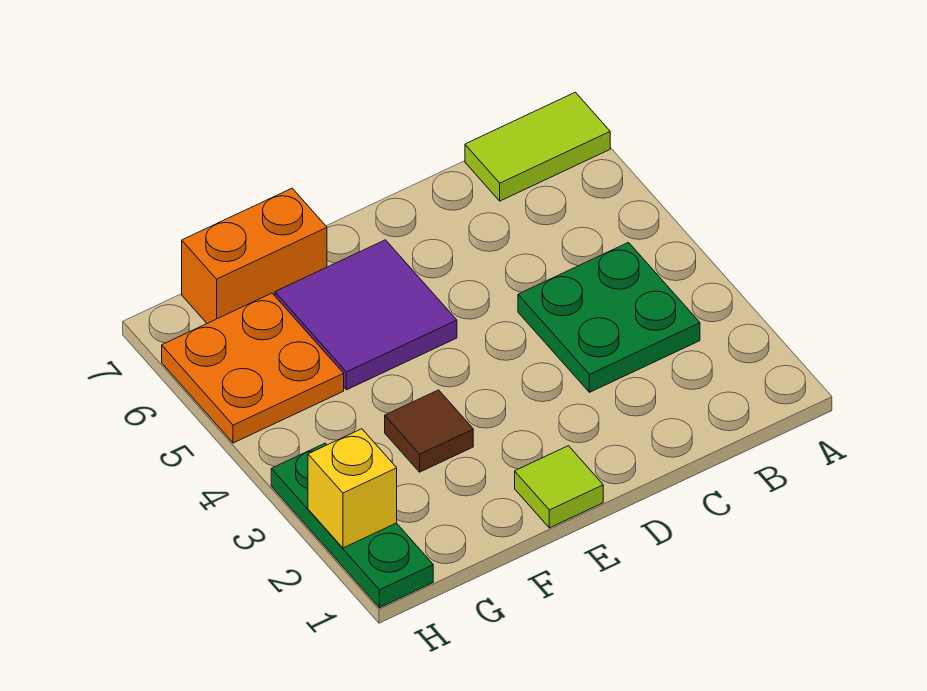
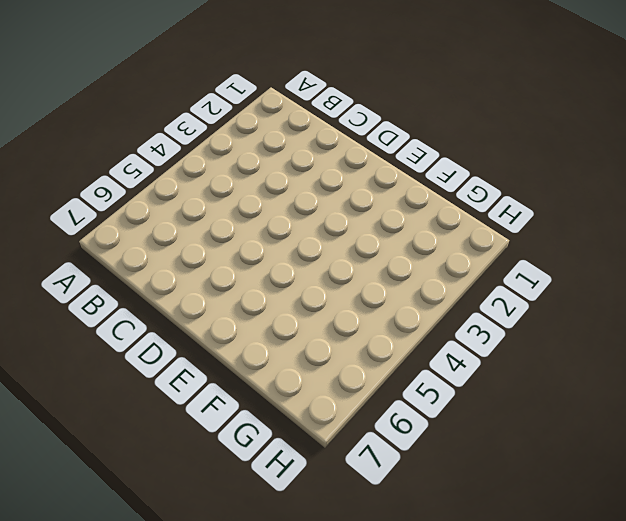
none -> lime 1x2 tile [465,92,610,201]
none -> green 2x2 plate [518,243,700,392]

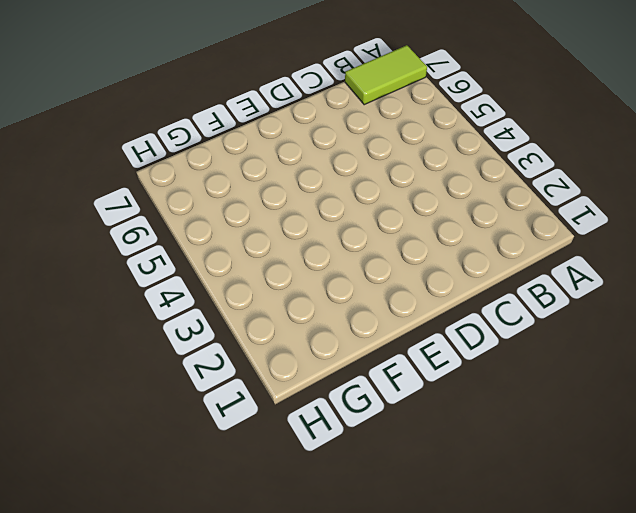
none -> green 2x2 plate [518,243,700,392]
none -> lime 1x1 tile [515,446,603,528]

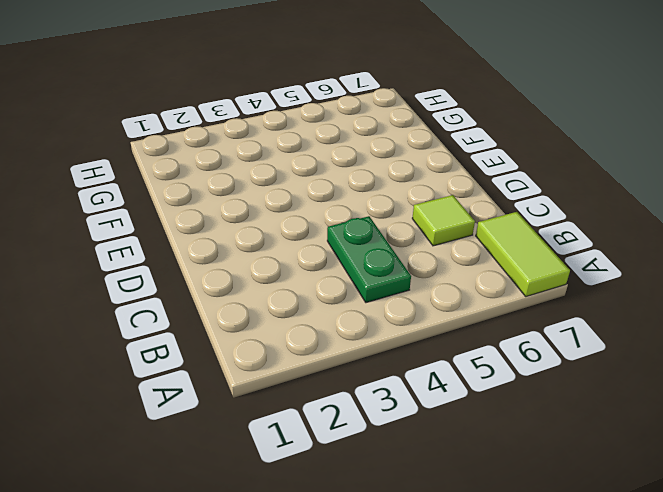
green 1x2 plate [327,216,411,303] -> green 2x2 plate [518,243,700,392]
lime 1x1 tile [412,195,475,246] -> lime 1x1 tile moved to [515,446,603,528]
none -> purple 2x2 tile [275,240,457,390]
none -> brown 1x1 tile [385,390,473,472]

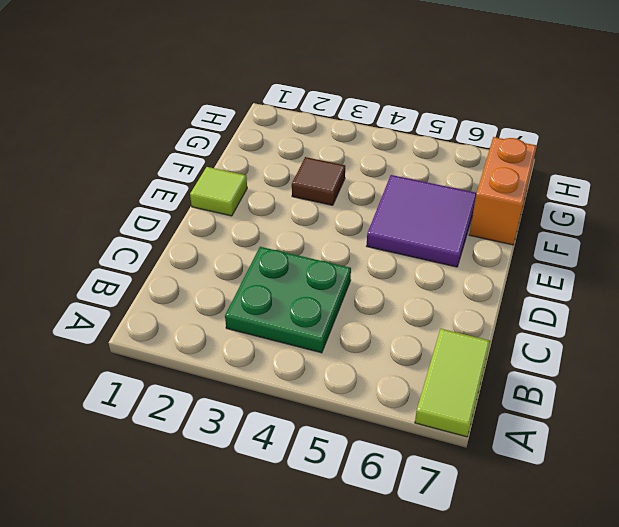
none -> orange 2x2 plate [162,293,344,443]
none -> green 1x3 plate [271,443,433,608]

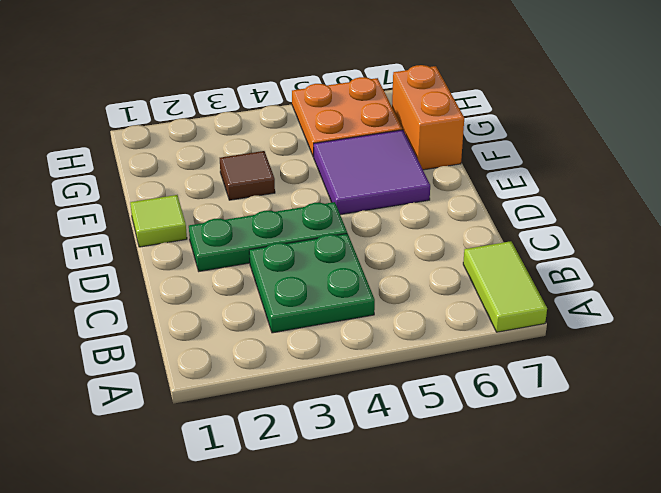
green 1x3 plate [189,202,347,271] -> green 1x3 plate moved to [271,443,433,608]
none -> yellow 1x1 brick [308,429,397,548]

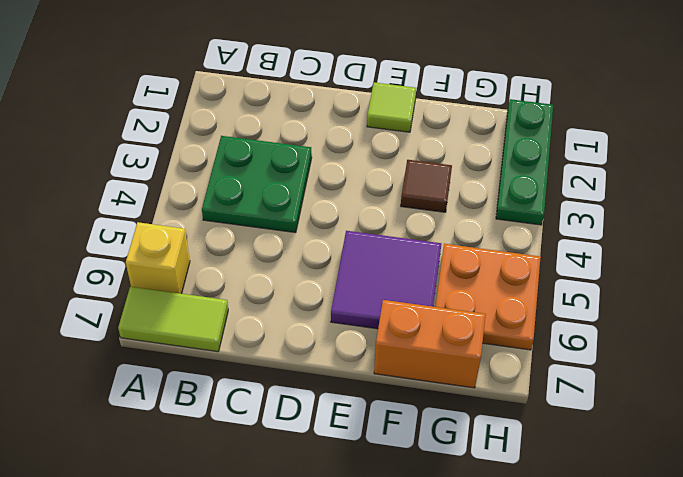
yellow 1x1 brick [126,222,190,294] -> yellow 1x1 brick moved to [308,429,397,548]

